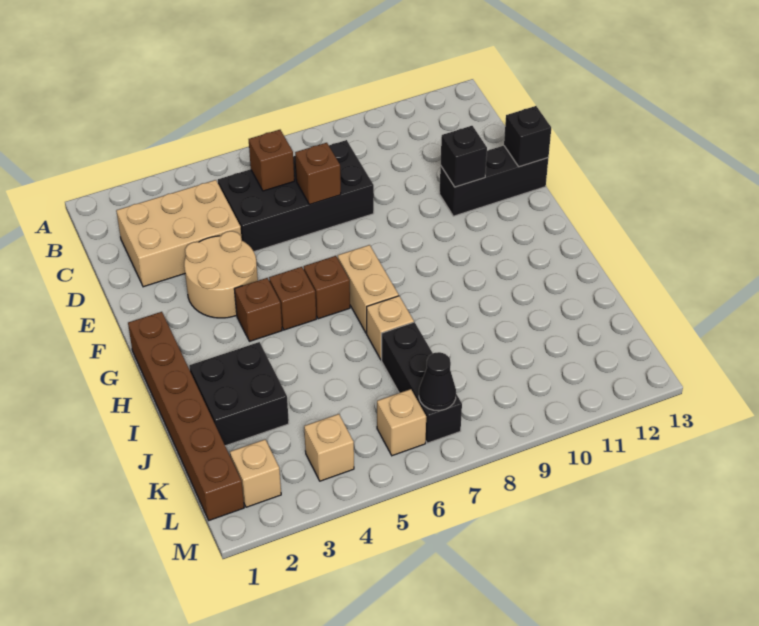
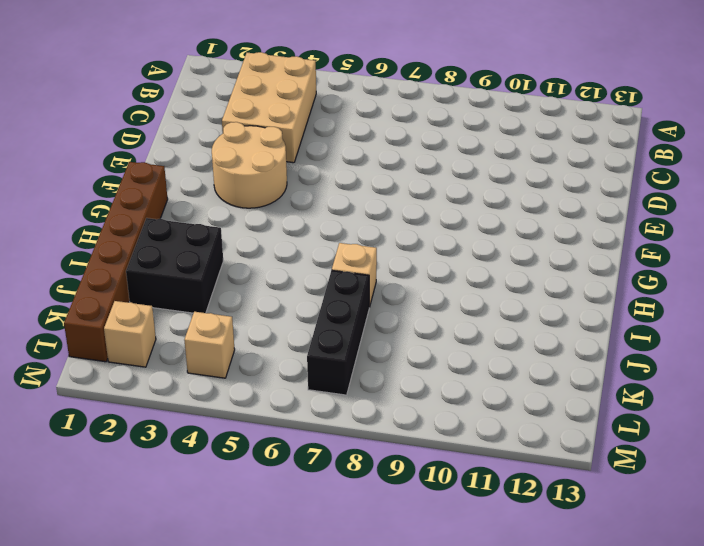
tan 2x3 brick [222,52,316,163] -> tan 2x3 brick turned to [116,180,242,287]
none -> black 2x4 brick [218,140,374,252]
none -> black 1x3 brick [439,146,548,216]
none -> brown 1x1 brick [234,278,282,341]

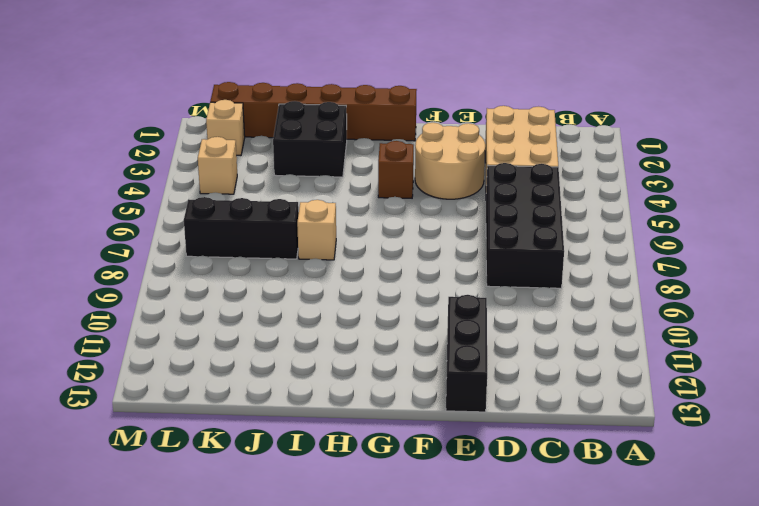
none -> brown 1x1 brick [269,267,316,330]
none -> brown 1x1 brick [304,256,350,319]
none -> tan 1x2 brick [337,245,399,334]

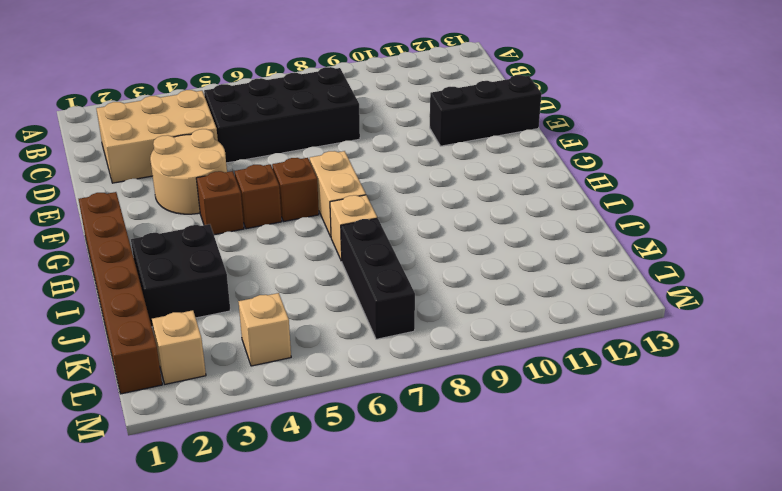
none -> tan 1x1 brick [377,389,426,456]
none -> brown 1x1 brick [249,130,294,191]
none -> brown 1x1 brick [295,143,341,204]

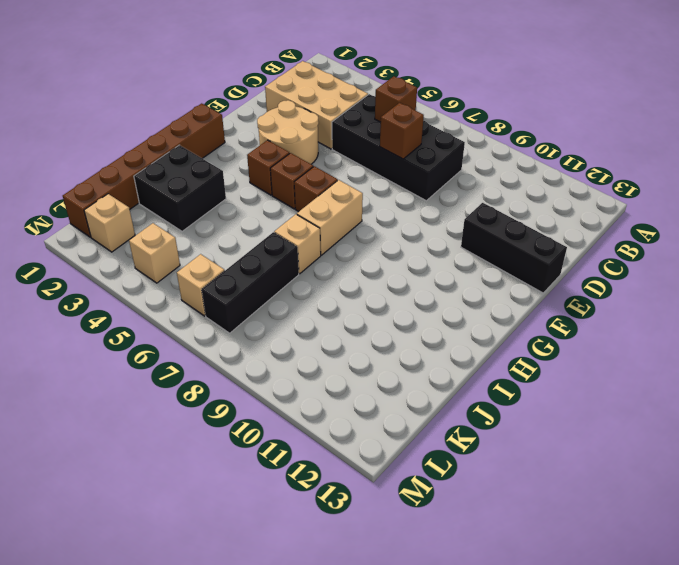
none -> black 1x1 brick [441,126,487,187]
none -> black 1x1 brick [504,106,551,167]
none -> black 1x1 cone [419,352,456,411]

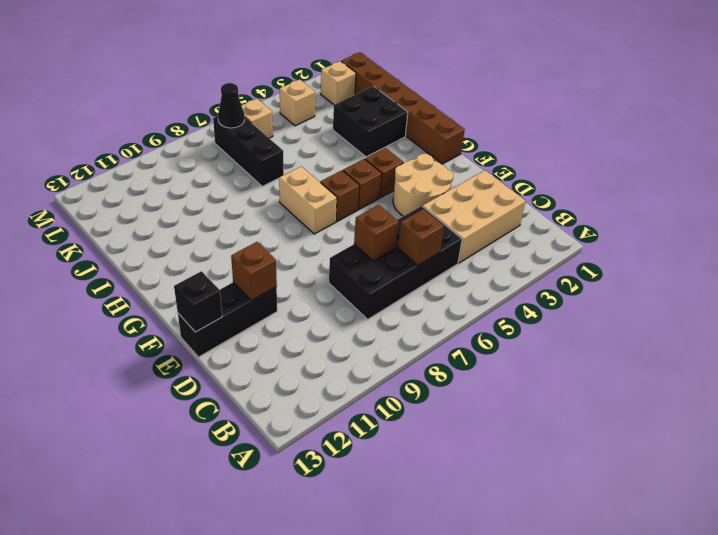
brown 1x1 brick [231,242,277,300] -> black 1x1 brick [441,126,487,187]
none -> tan 1x1 brick [367,296,414,360]

